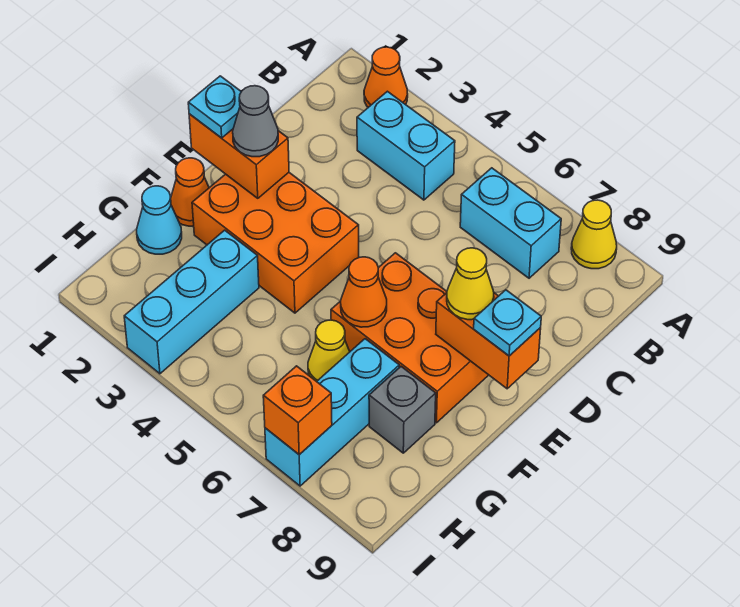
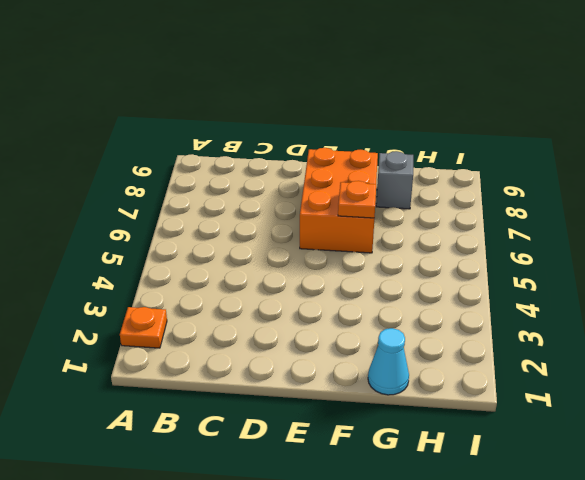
orange 1x1 plate [120,307,167,348] -> orange 1x1 cone [364,47,408,107]
orange 1x1 plate [338,181,376,218] -> orange 1x1 cone [341,257,387,327]
none -> yellow 1x1 cone [571,200,617,269]
none -> cyan 1x2 brick [357,91,455,200]
none -> cyan 1x2 brick [460,168,561,278]

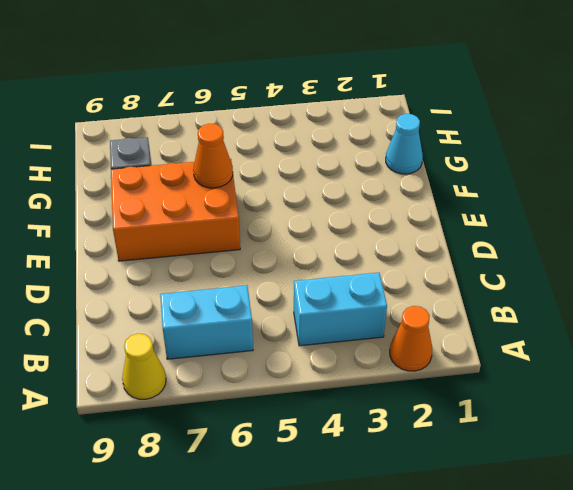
none -> orange 2x3 brick [192,173,359,313]
none -> orange 1x1 cone [171,158,209,226]
none -> cyan 1x3 brick [124,230,259,374]

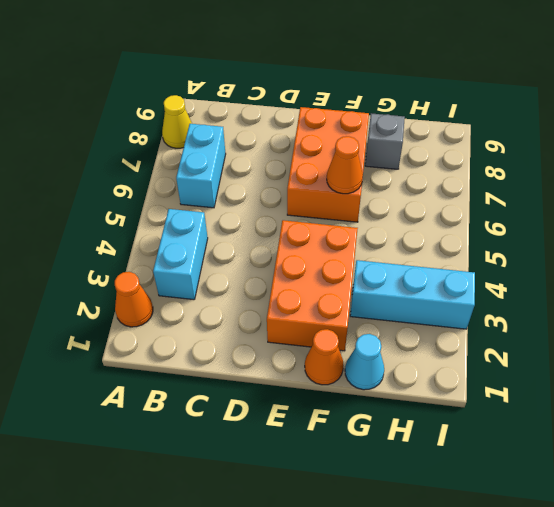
none -> yellow 1x1 cone [308,320,350,381]
none -> cyan 1x3 brick [265,339,399,486]
none -> orange 1x2 brick [189,114,289,198]

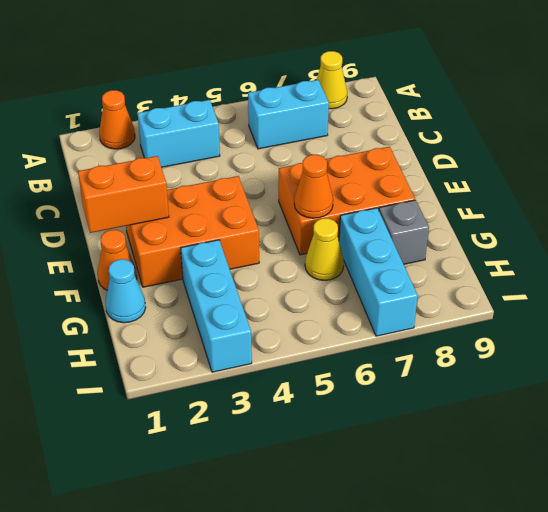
none -> orange 1x2 brick [436,293,541,389]
none -> orange 1x1 brick [263,366,332,455]
none -> cyan 1x1 plate [188,76,241,138]

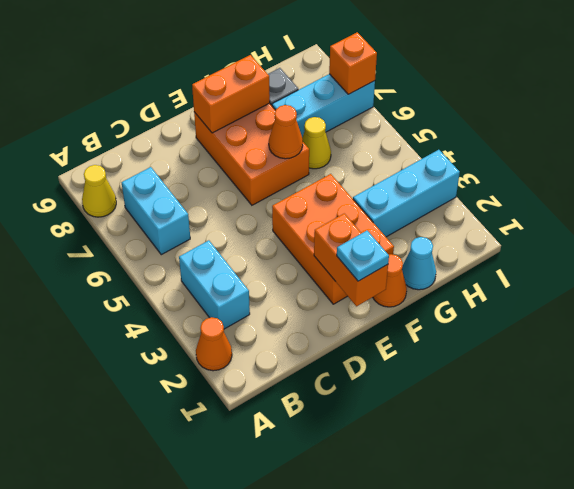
orange 1x2 brick [192,55,270,133] -> orange 1x2 brick turned to [436,293,541,389]
none -> grey 1x1 cone [233,86,278,157]
none -> yellow 1x1 cone [447,248,494,320]
none -> cyan 1x1 plate [474,290,541,356]

